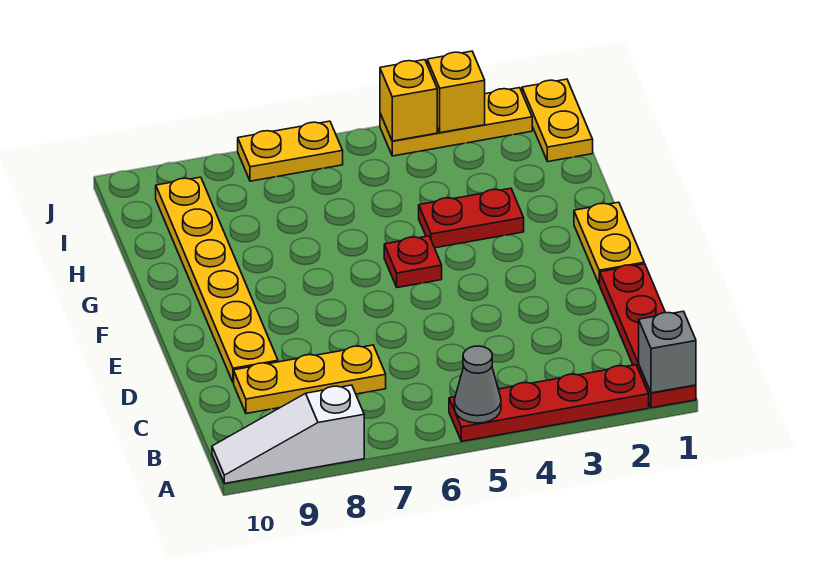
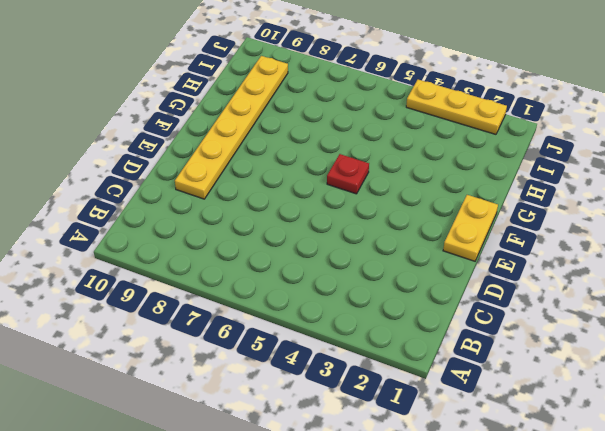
none -> red 1x4 plate [599,264,696,408]
none -> red 1x4 plate [449,365,649,441]
none -> white 1x3 slope [212,385,364,484]

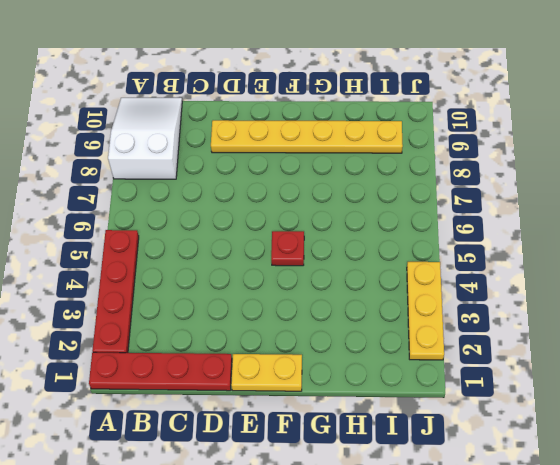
white 2x3 slope [108,98,182,179] -> white 1x3 slope [212,385,364,484]
none -> yellow 1x3 plate [234,345,386,414]
none -> red 1x2 plate [419,188,524,248]
none -> yellow 1x2 plate [522,79,593,162]

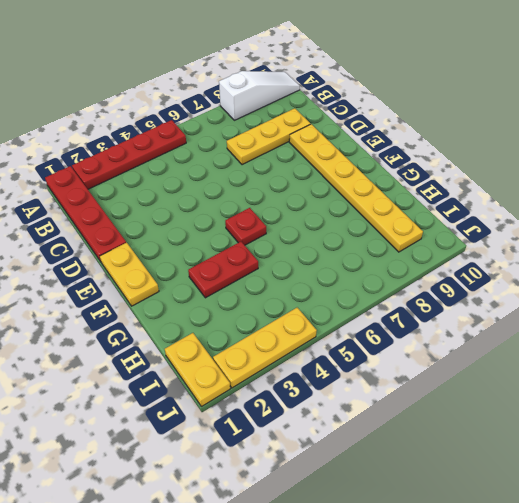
none -> yellow 1x2 plate [238,121,343,181]
none -> grey 1x1 brick [639,311,696,393]
none -> grey 1x1 cone [454,346,501,423]

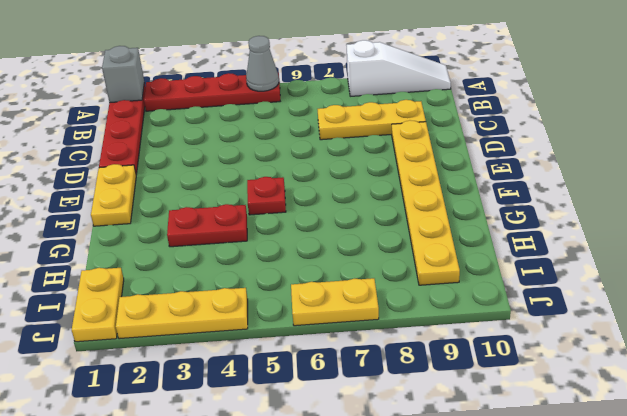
none -> yellow 1x1 brick [427,51,485,133]
none -> yellow 1x1 brick [380,60,437,141]

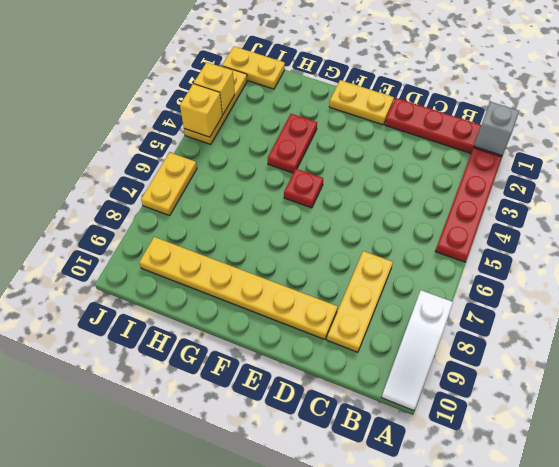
none -> grey 1x1 cone [454,346,501,423]

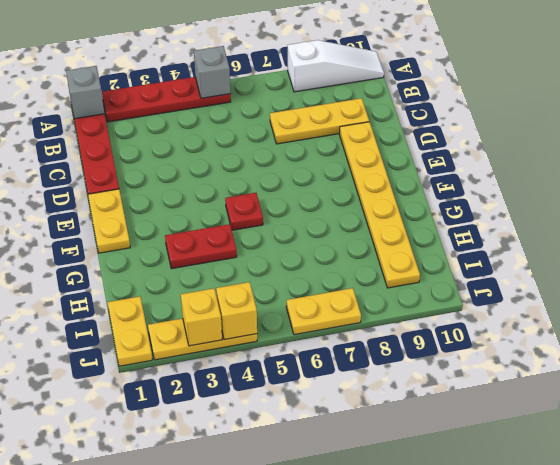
grey 1x1 brick [194,46,230,98] -> grey 1x1 cone [454,346,501,423]

